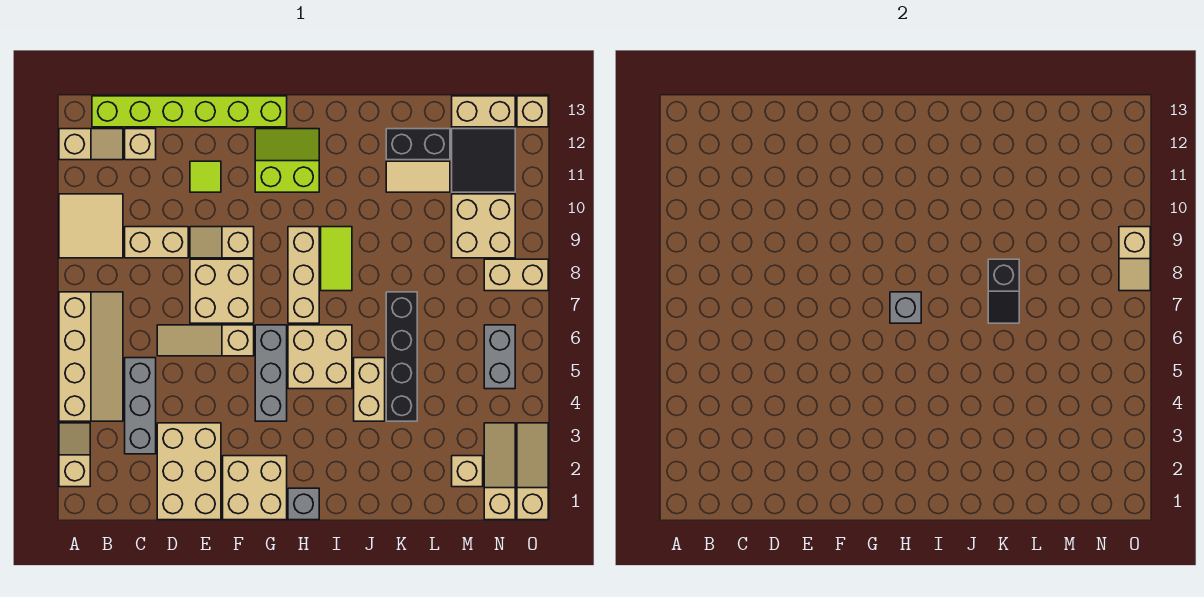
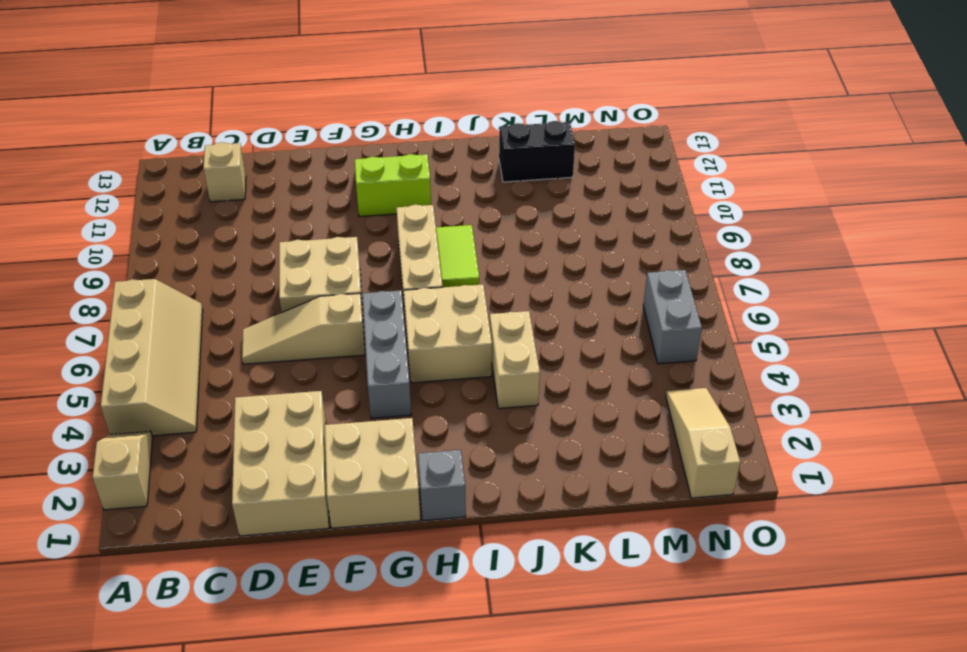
none -> tan 2x2 tile [59,194,123,258]
none -> tan 1x2 slope [59,129,123,160]
none -> lime 1x6 brick [92,96,287,127]
none -> grey 1x3 brick [125,358,156,454]

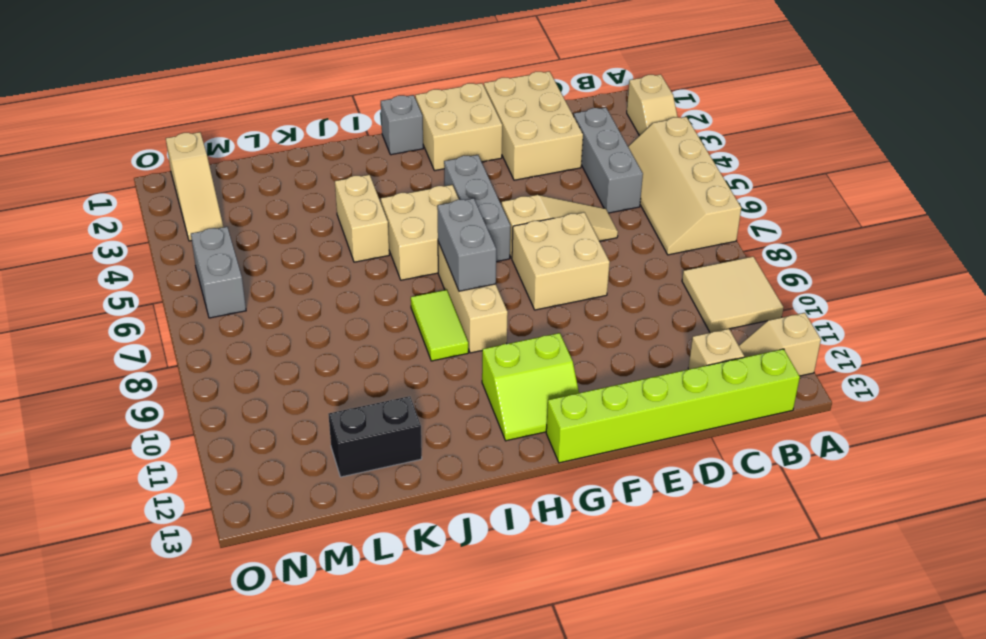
grey 1x2 brick [437,198,496,291] -> grey 1x1 brick [890,292,921,323]
none -> tan 1x2 brick [125,227,188,258]
none -> tan 1x2 slope [190,227,254,258]
none -> lime 1x1 tile [190,161,221,192]
none -> black 1x4 brick [386,292,417,421]

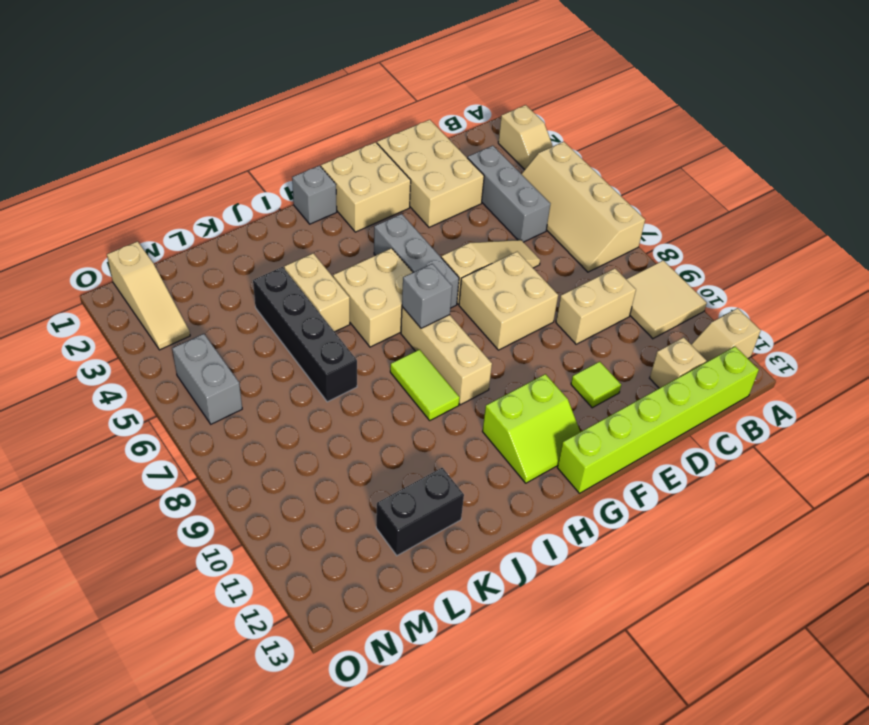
none -> tan 1x2 slope [190,227,254,258]
none -> tan 1x2 tile [386,161,450,192]
none -> tan 1x1 brick [452,456,483,487]
none -> tan 2x2 brick [452,194,515,258]

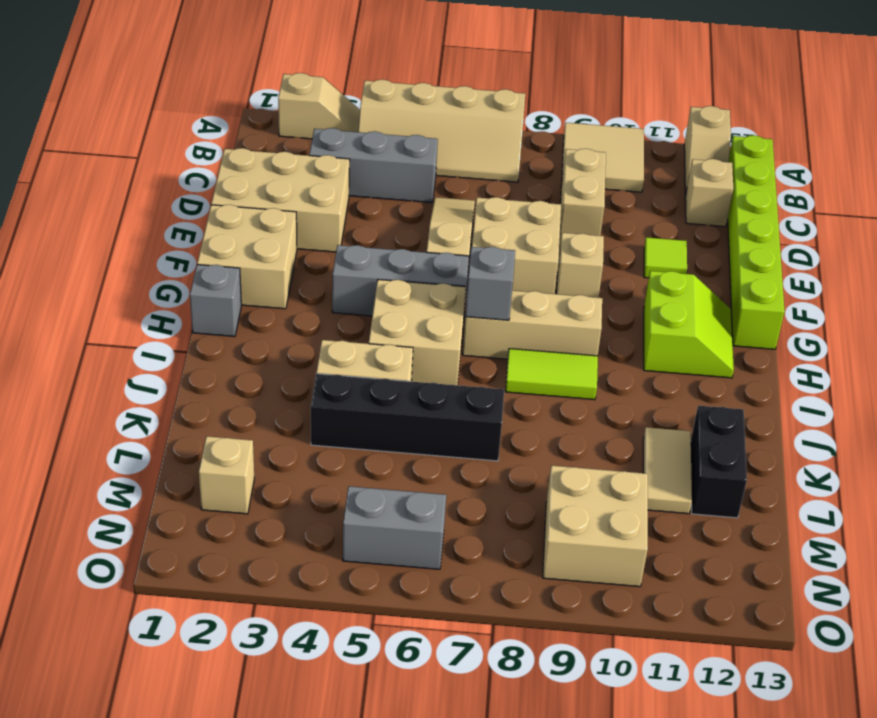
none -> black 2x2 tile [452,129,515,192]
none -> tan 1x2 brick [452,96,515,127]
none -> tan 1x3 slope [484,423,515,520]
none -> tan 1x2 brick [484,259,548,291]

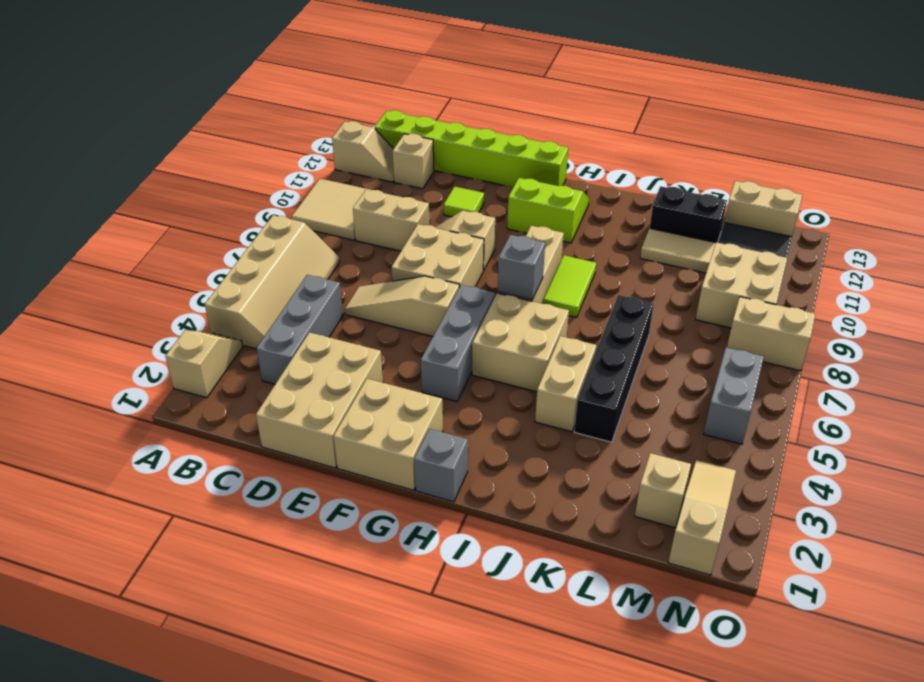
none -> tan 1x3 slope [517,423,548,520]
none -> tan 1x1 brick [517,96,548,127]
none -> black 1x2 slope [988,259,1019,323]
none -> tan 1x2 slope [1119,227,1150,291]

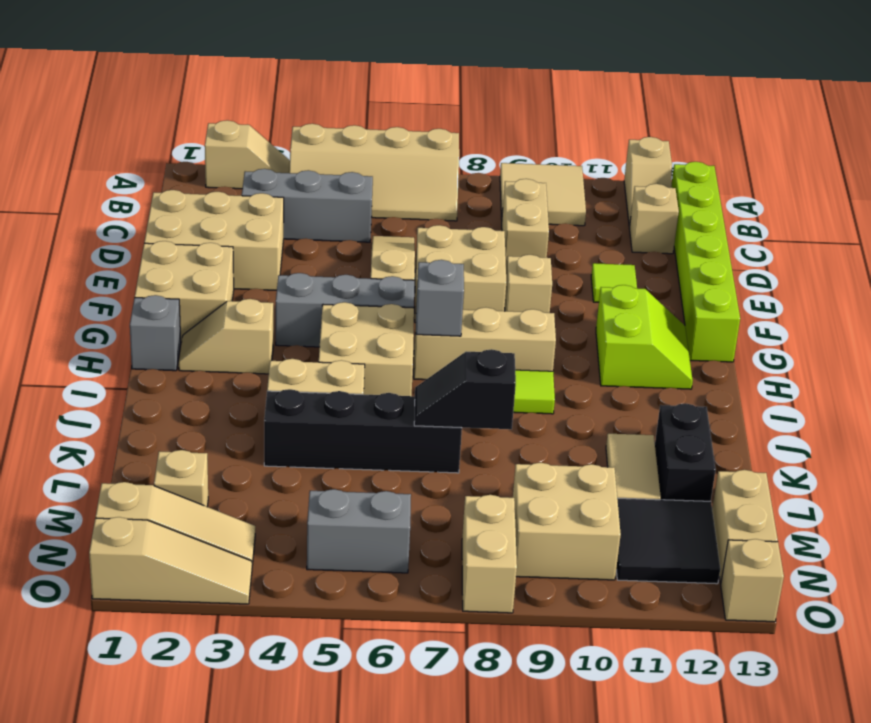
tan 1x2 slope [179,299,273,374] -> tan 1x2 slope moved to [1119,227,1150,291]

